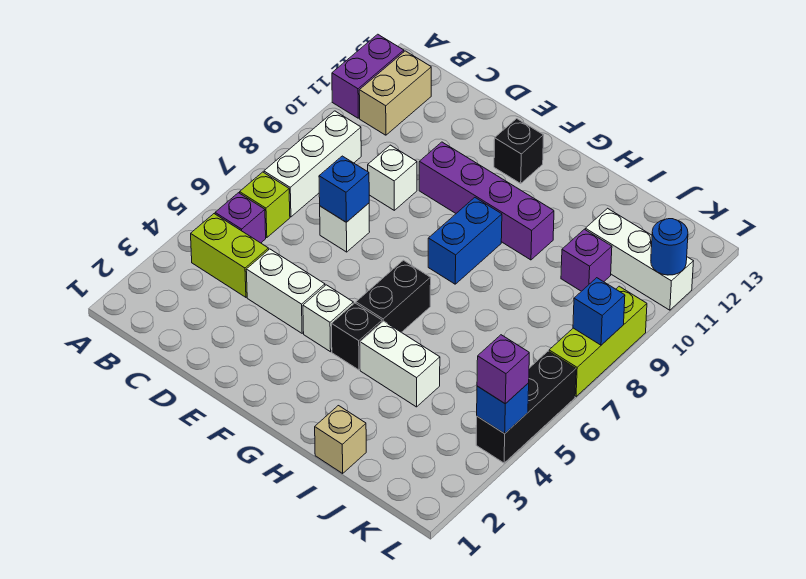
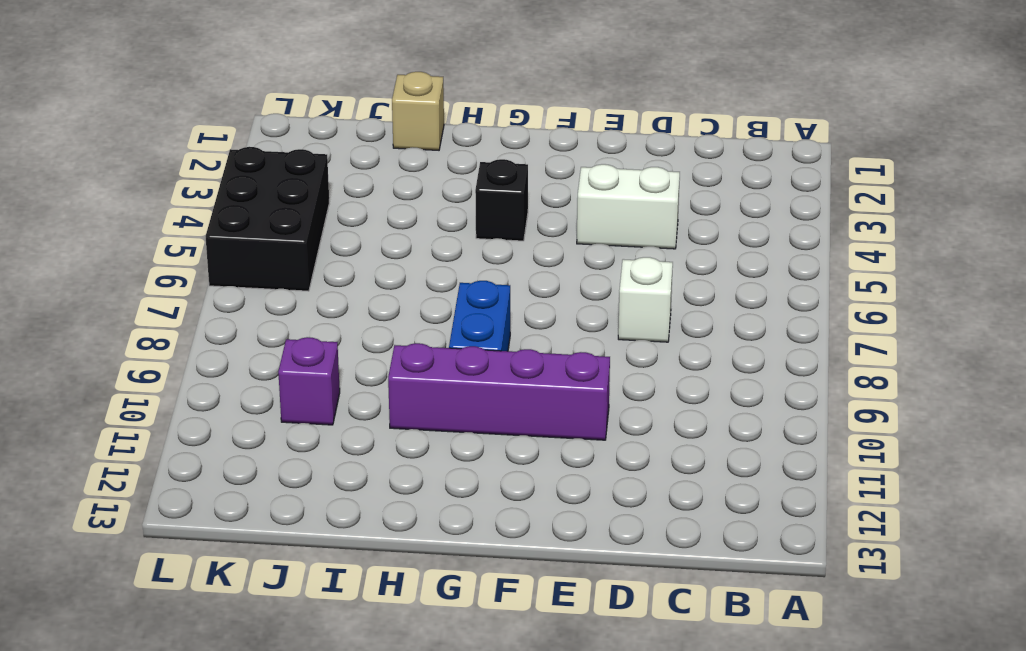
black 2x3 brick [206,147,329,291] -> black 1x3 brick [476,351,576,463]
none -> purple 1x2 brick [332,34,404,118]
none -> lime 1x2 brick [191,214,269,297]
none -> purple 1x1 brick [215,193,266,243]

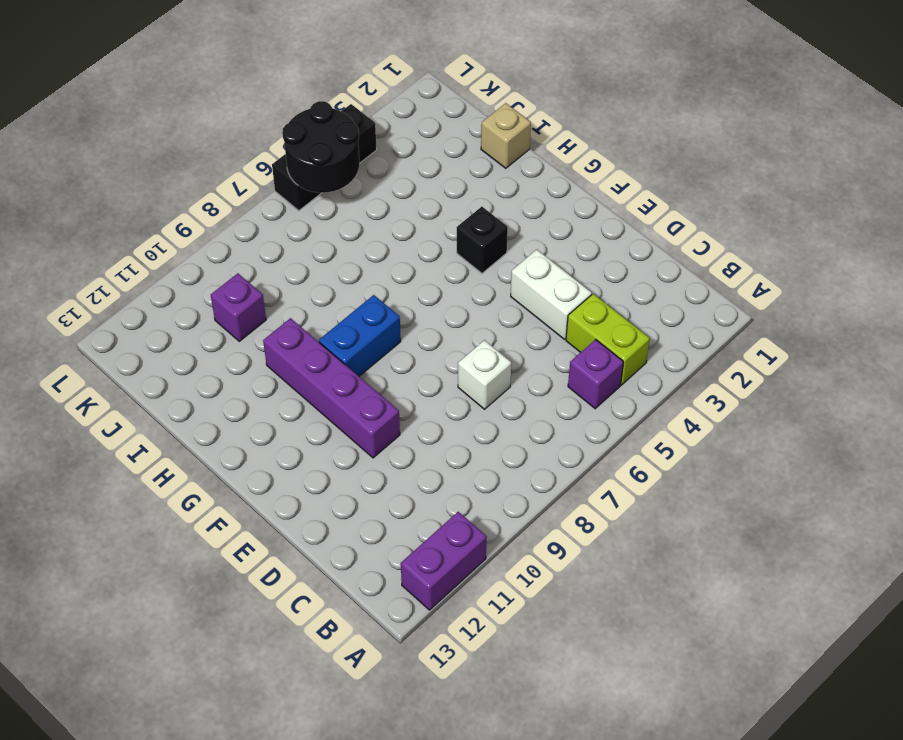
black 2x2 round brick [282,101,360,193] -> none
none -> lime 1x1 brick [240,172,290,238]
none -> white 1x3 brick [264,111,361,217]
none -> tan 1x2 brick [359,51,431,135]

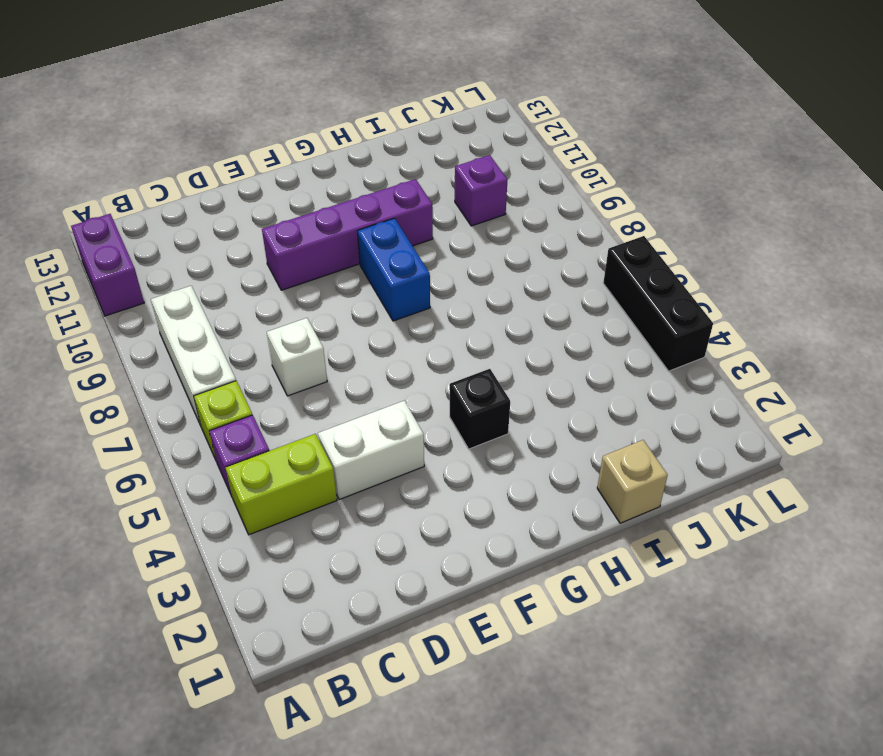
none -> tan 1x2 brick [359,51,431,135]
none -> white 1x1 brick [368,145,417,210]
none -> white 1x1 brick [303,285,353,352]

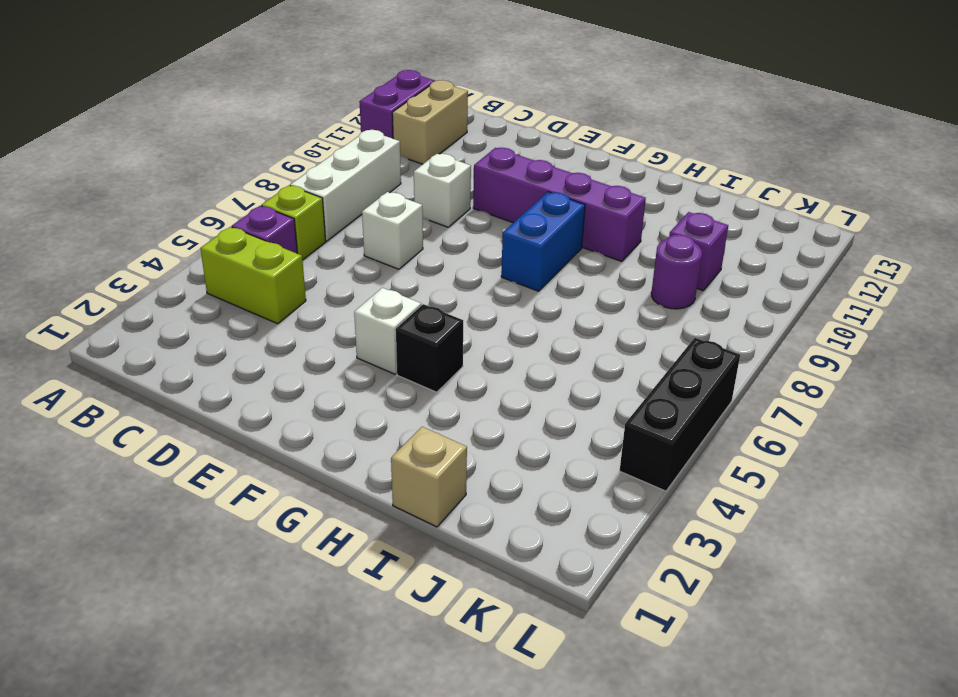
purple 1x1 round brick [651,234,702,309] -> none
none -> white 1x2 brick [246,249,325,333]
none -> black 1x1 brick [494,119,544,183]
none -> black 1x2 brick [356,260,431,332]

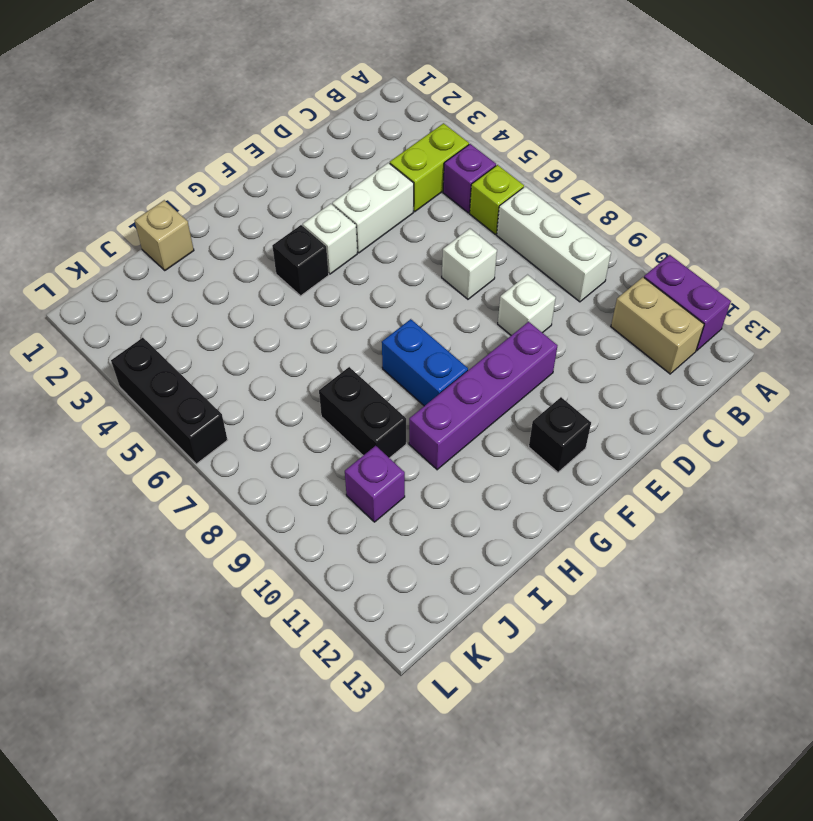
black 1x2 brick [319,367,406,458] -> black 1x2 brick moved to [356,260,431,332]
none -> white 1x2 brick [360,321,440,407]
none -> white 1x3 brick [585,208,693,310]
none -> lime 1x3 brick [549,286,647,397]

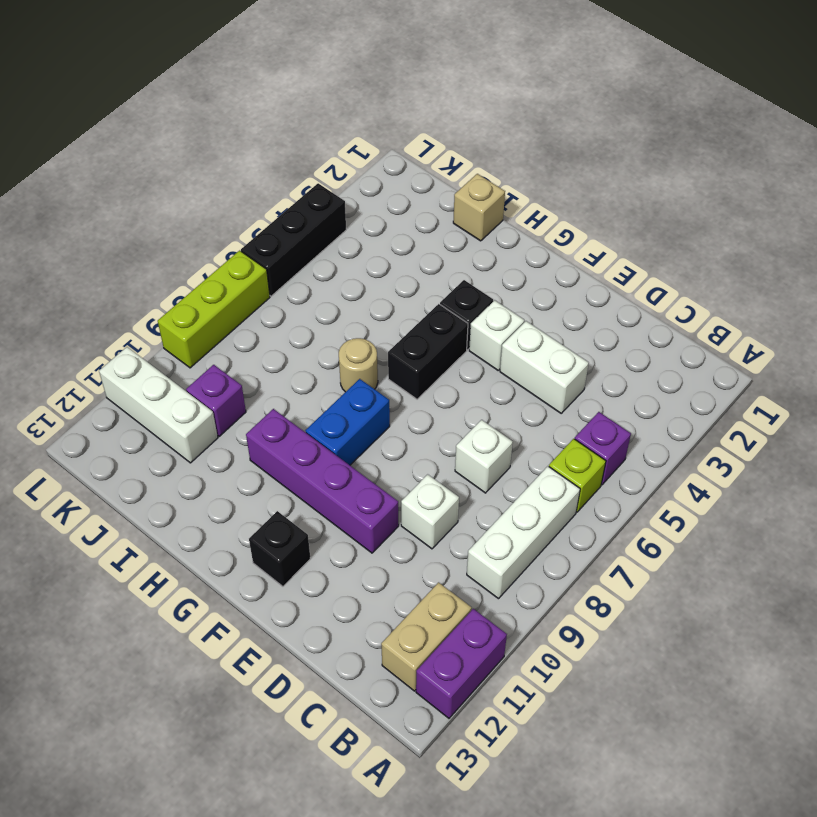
tan 1x1 round brick [339,338,378,392] -> none
none -> lime 1x2 brick [191,214,269,297]
none -> white 1x2 brick [360,321,440,407]
none -> blue 1x1 brick [319,156,369,222]

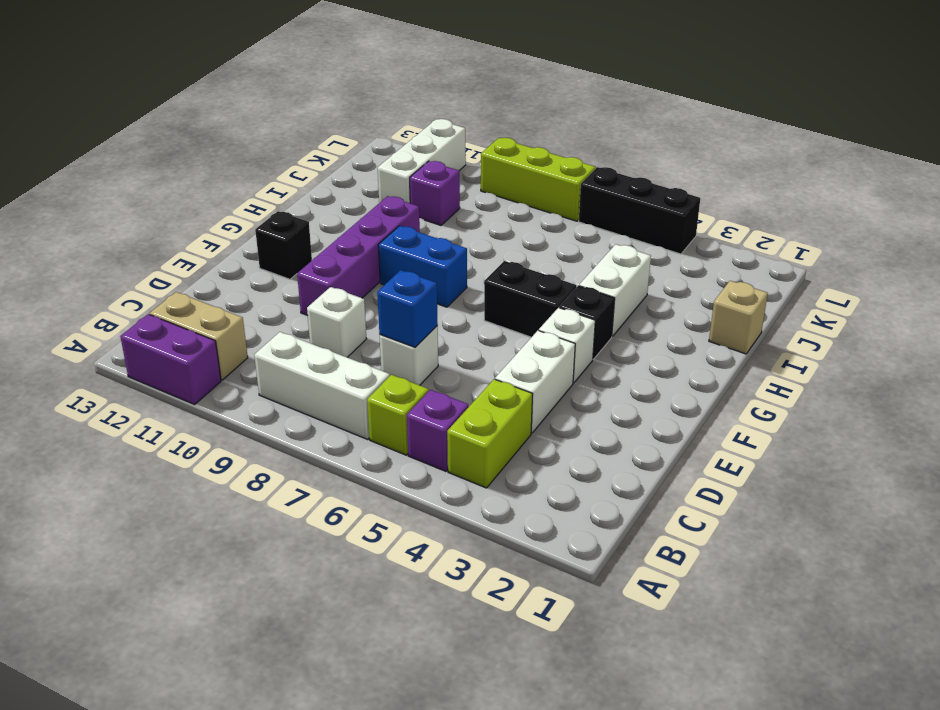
none -> blue 1x1 brick [477,383,529,434]
none -> blue 1x1 brick [573,278,625,345]
none -> blue 1x1 round brick [651,219,688,275]

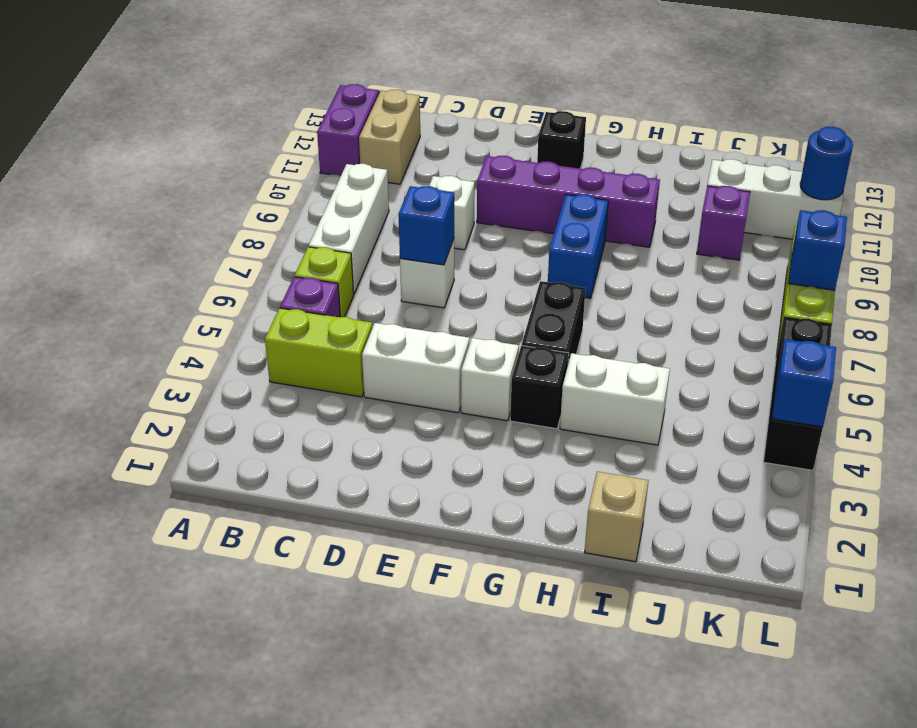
none -> purple 1x1 brick [477,335,529,404]

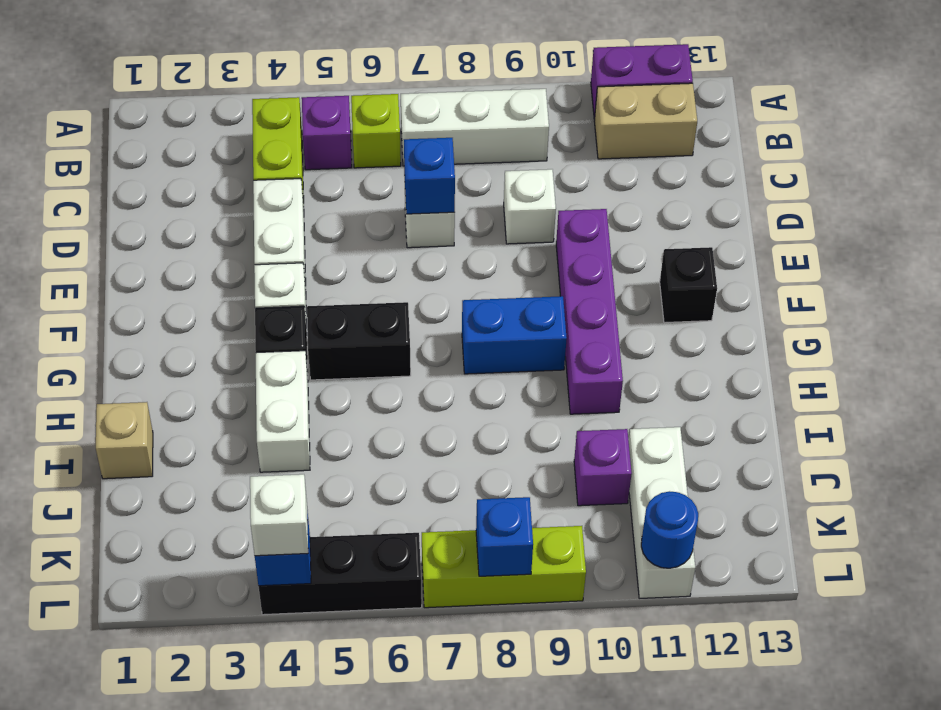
white 1x1 brick [250,474,308,556] -> purple 1x1 brick [477,335,529,404]

